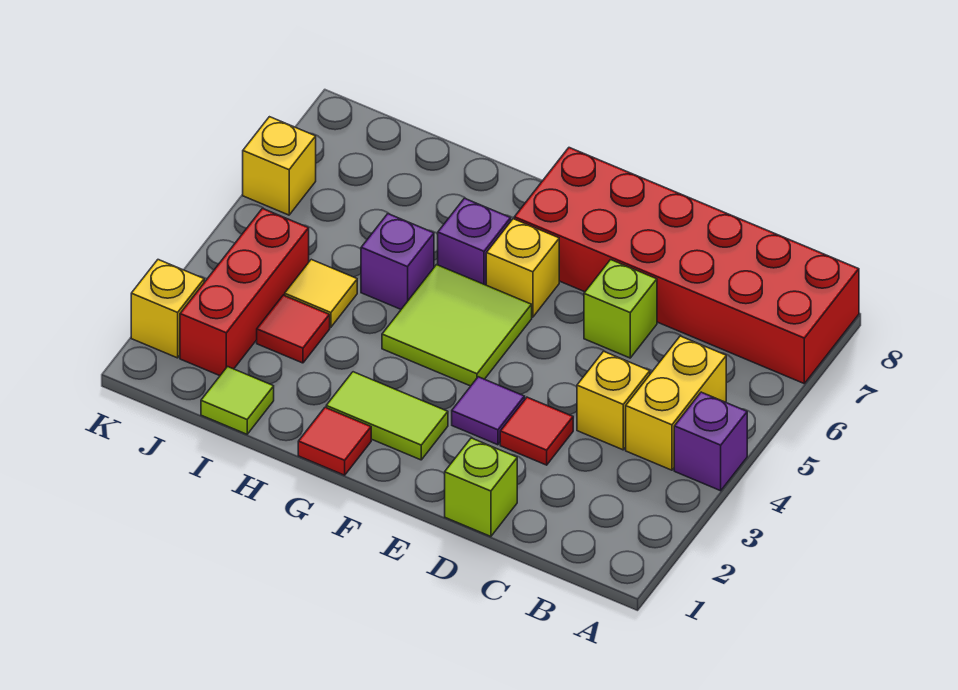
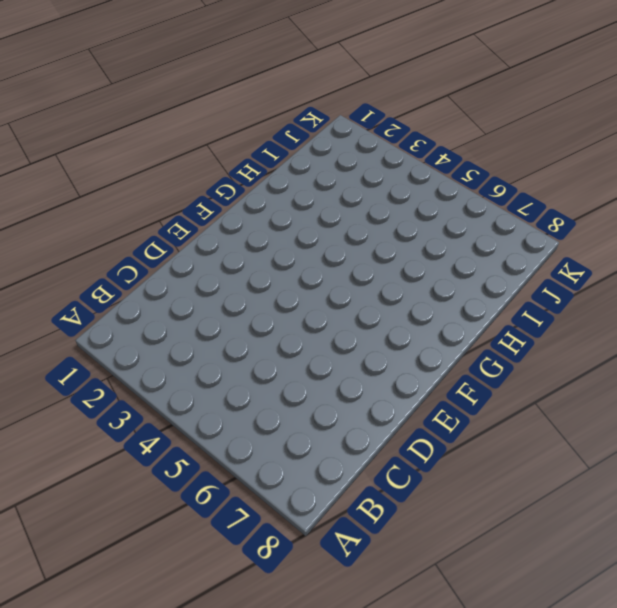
none -> purple 1x1 brick [674,392,747,491]
none -> red 2x6 brick [514,148,859,383]
none -> yellow 1x2 brick [626,336,726,470]

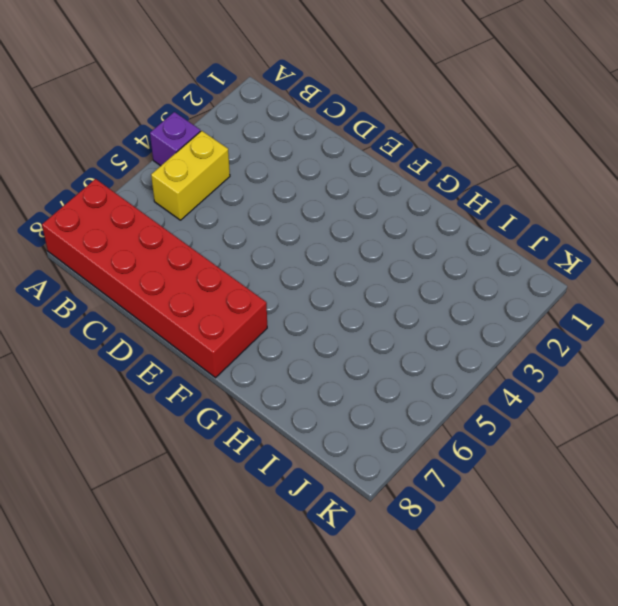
none -> yellow 1x1 brick [577,351,650,450]
none -> lime 1x1 brick [445,438,517,537]
none -> red 1x1 tile [500,397,573,465]

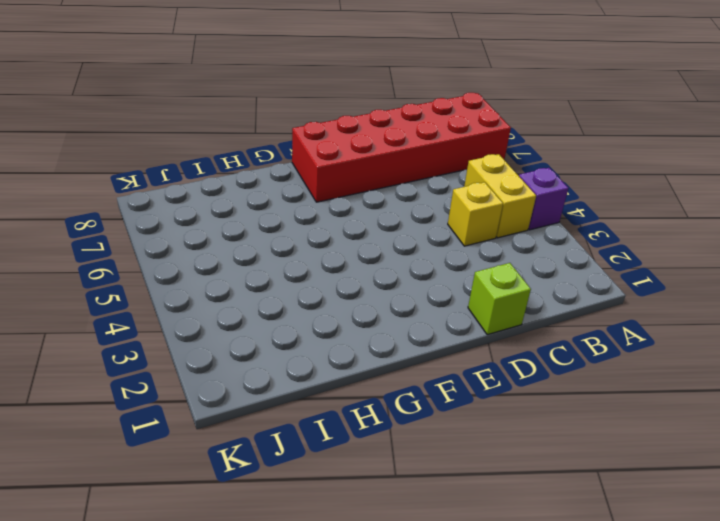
none -> red 1x1 tile [500,397,573,465]
none -> lime 1x1 brick [584,260,657,358]
none -> purple 1x1 tile [452,377,525,445]

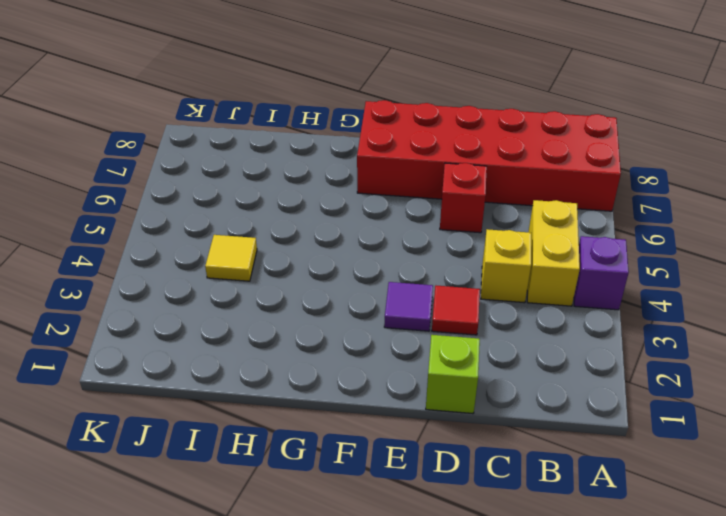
red 1x1 brick [440,163,487,233] -> lime 1x1 brick [584,260,657,358]
none -> lime 1x2 tile [326,372,448,460]
none -> lime 2x2 tile [382,265,532,386]
none -> yellow 1x1 brick [486,219,559,317]

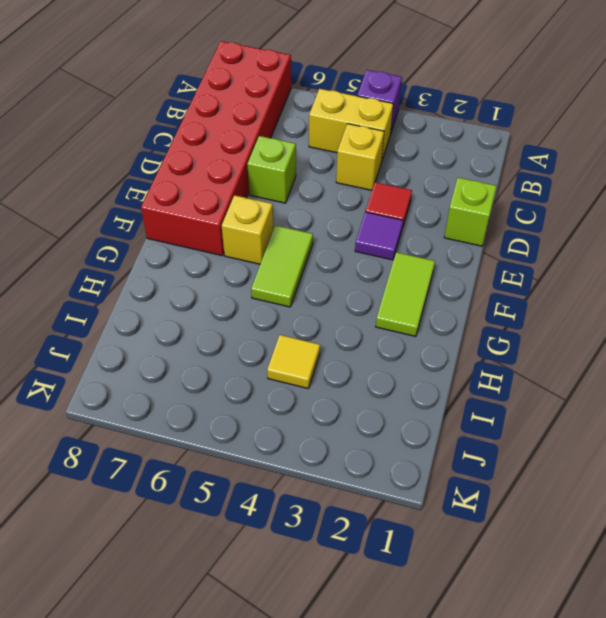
lime 1x2 tile [251,225,313,307] -> lime 2x2 tile [382,265,532,386]
none -> red 1x1 tile [298,407,371,475]
none -> purple 1x1 brick [438,198,511,285]
none -> purple 1x1 brick [361,214,434,309]

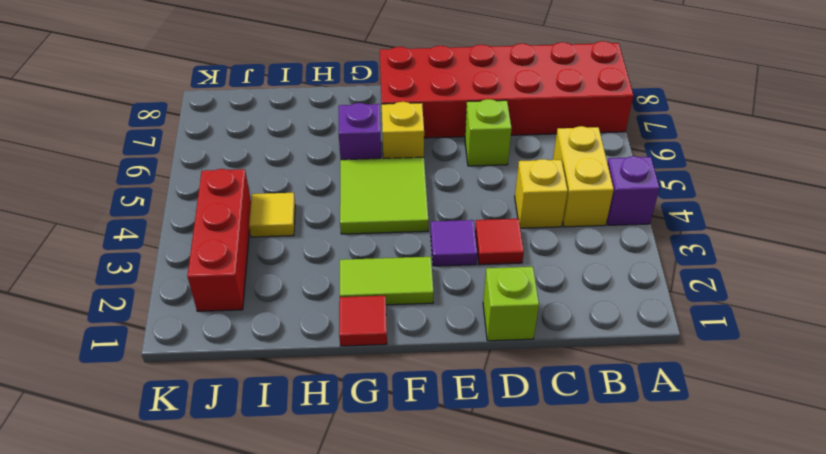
none -> purple 1x1 brick [361,214,434,309]
none -> lime 1x1 tile [201,367,274,434]
none -> red 1x1 tile [257,295,330,363]

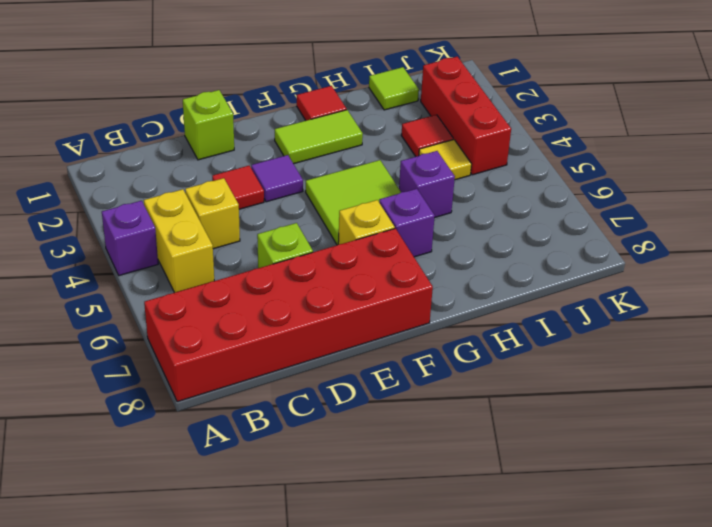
none -> yellow 1x1 brick [131,260,204,358]
none -> yellow 1x1 brick [243,117,316,215]

